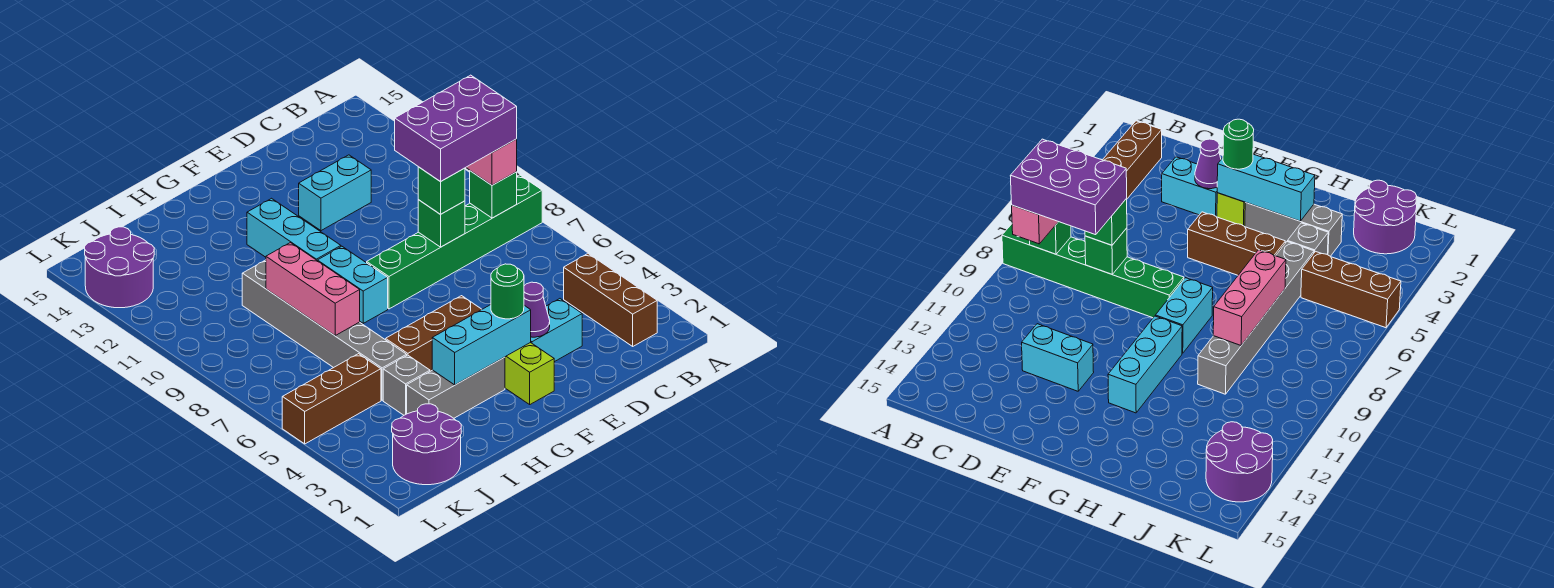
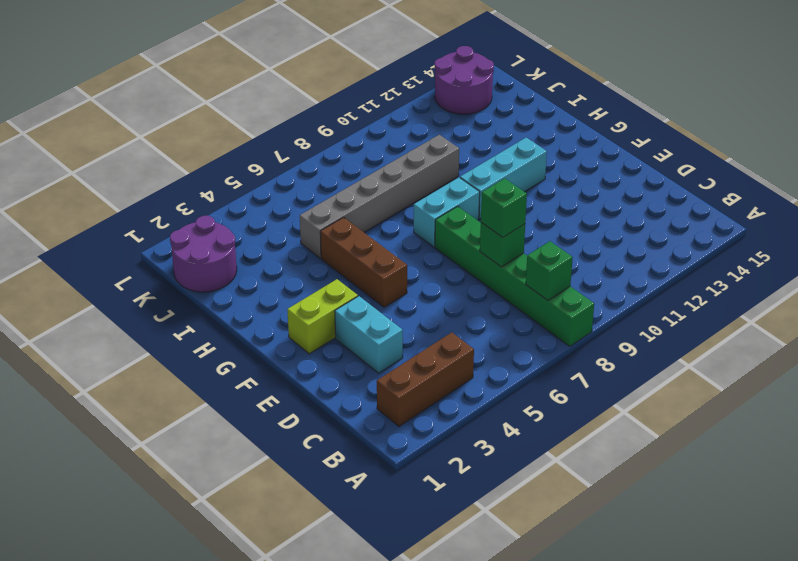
none -> cyan 1x2 brick [299,155,371,231]
none -> grey 1x3 brick [407,357,505,418]
none -> grey 1x1 brick [383,355,430,415]

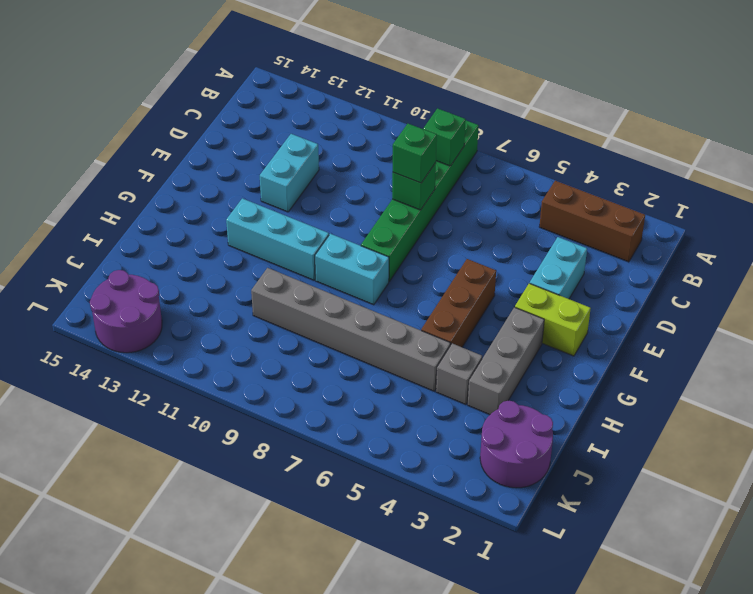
none -> brown 1x3 brick [282,354,381,444]
none -> purple 1x1 cone [524,282,550,337]
none -> cyan 1x3 brick [432,305,531,385]

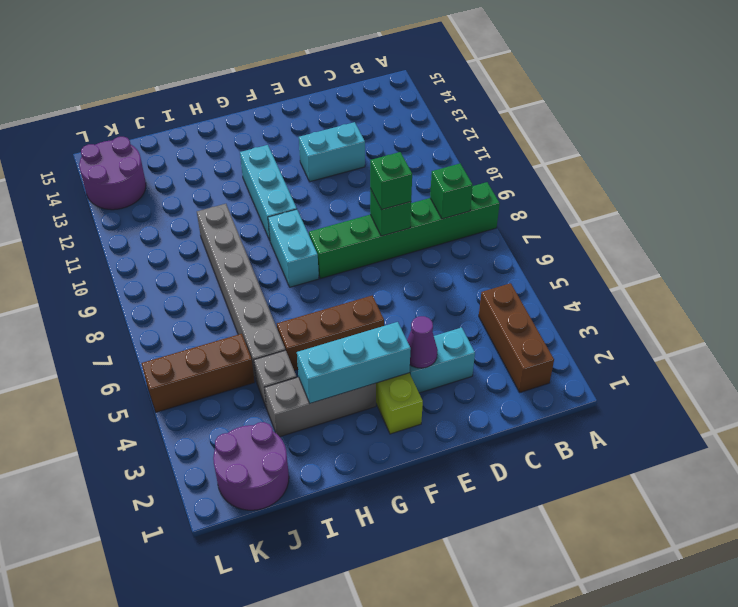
none -> pink 1x3 brick [266,243,360,336]
none -> pink 1x2 brick [466,139,517,185]
none -> green 1x1 round brick [491,264,524,319]

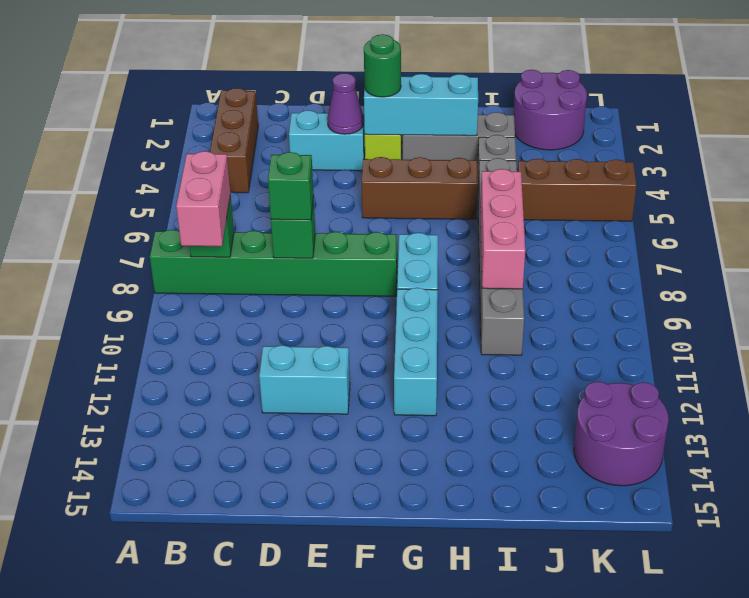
none -> purple 2x3 brick [395,75,517,182]

